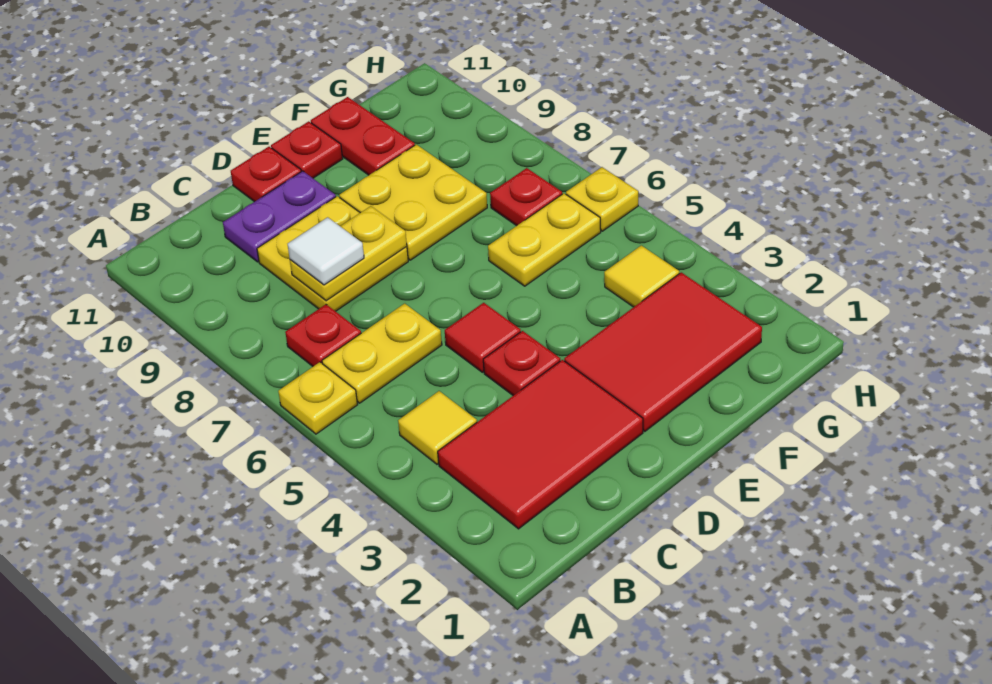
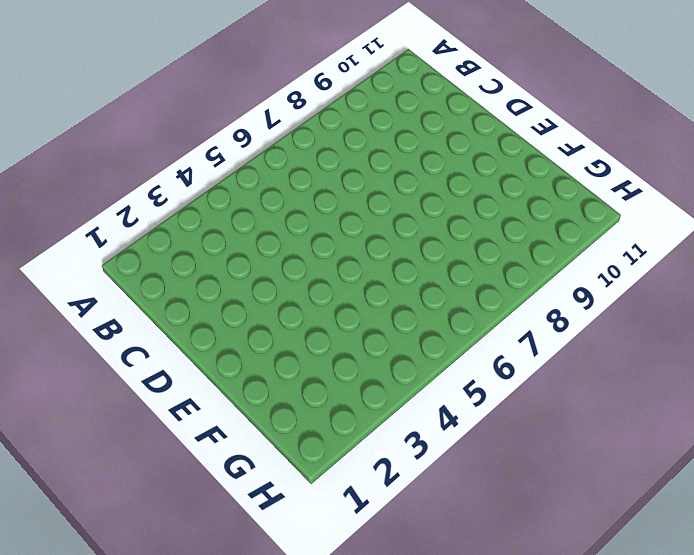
none -> yellow 1x1 plate [278,362,357,434]
none -> red 2x3 tile [438,360,643,529]
none -> yellow 1x1 tile [398,391,477,464]

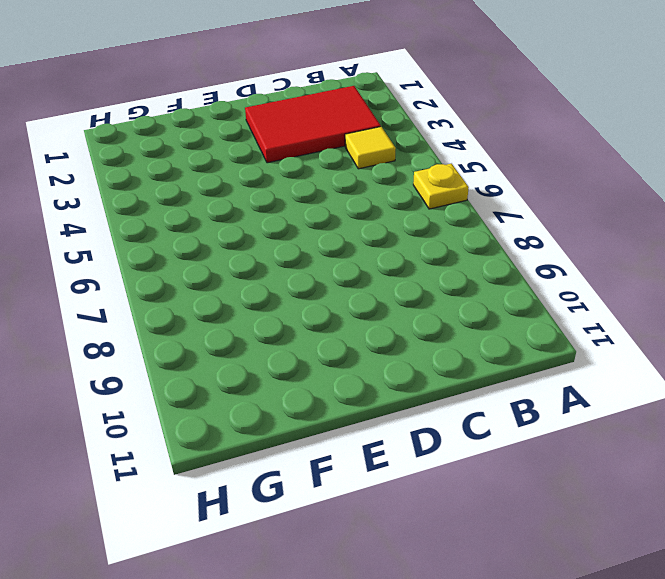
none -> yellow 1x2 plate [322,303,442,403]
none -> red 1x1 plate [285,304,361,366]
none -> yellow 2x2 plate [257,196,408,311]

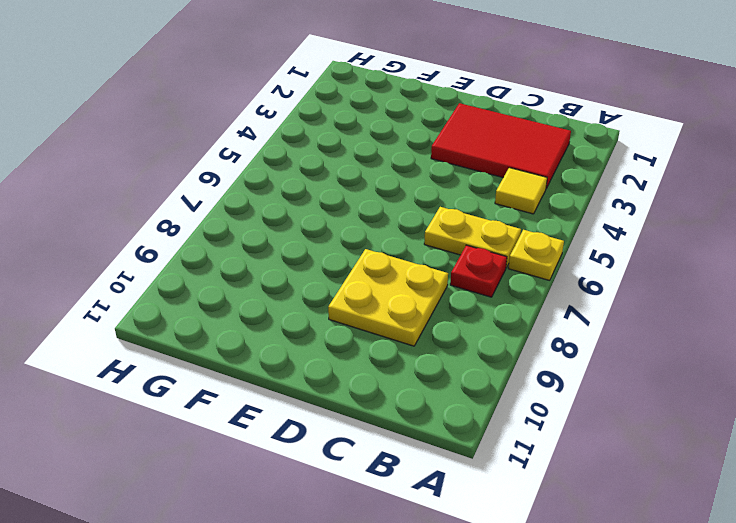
none -> purple 1x2 plate [223,171,336,262]
none -> red 1x1 plate [483,331,560,395]
none -> red 1x1 tile [445,303,521,372]

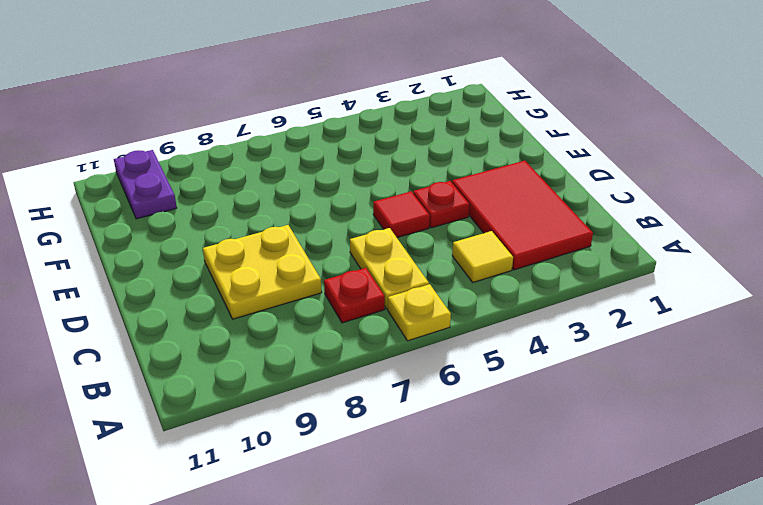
purple 1x2 plate [114,150,177,219] -> purple 1x2 plate moved to [223,171,336,262]
none -> red 1x1 plate [231,147,301,202]
none -> red 2x3 tile [564,272,762,432]
none -> yellow 2x2 plate [339,144,487,260]

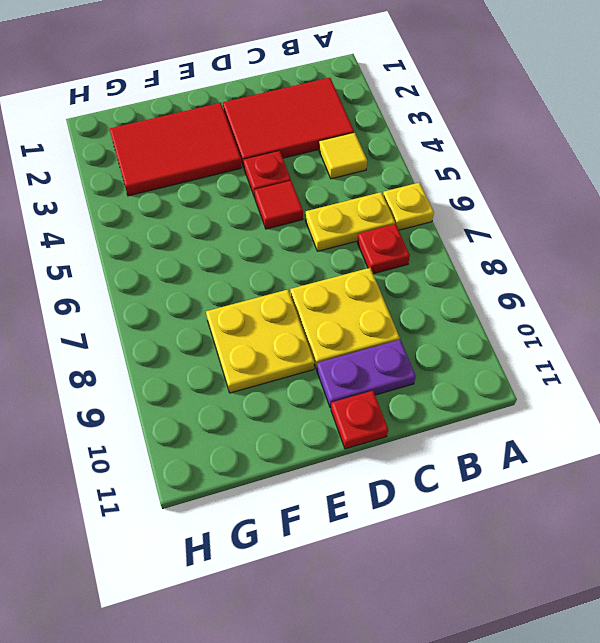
none -> red 1x1 plate [271,121,343,178]
none -> yellow 1x2 plate [488,193,601,286]
none -> red 1x2 plate [311,97,415,175]

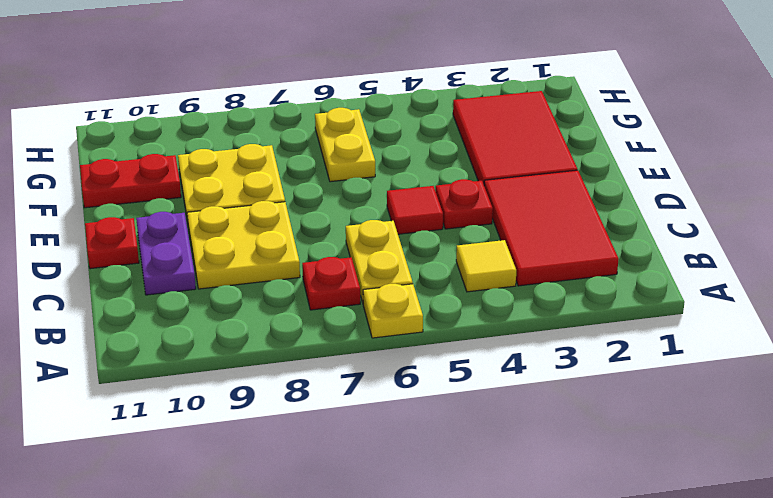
none -> red 1x1 plate [271,121,343,178]
none -> yellow 1x1 tile [604,245,679,307]
none -> red 1x1 plate [490,168,562,226]

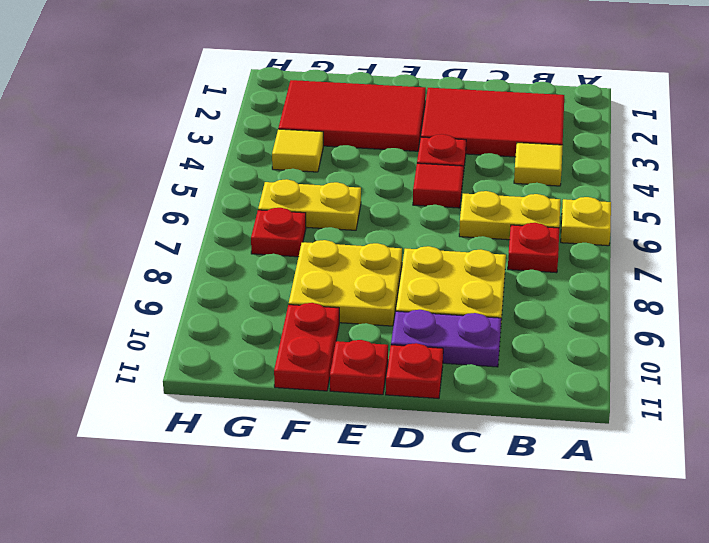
none -> yellow 1x1 plate [566,167,638,231]
none -> yellow 1x2 plate [290,206,407,301]
none -> white 1x1 tile [288,217,364,285]

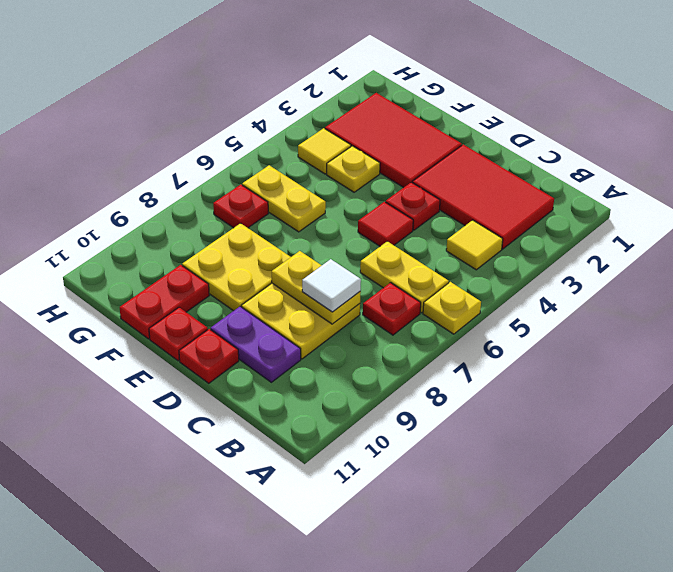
yellow 1x1 plate [327,146,380,192] -> yellow 1x1 plate moved to [566,167,638,231]

